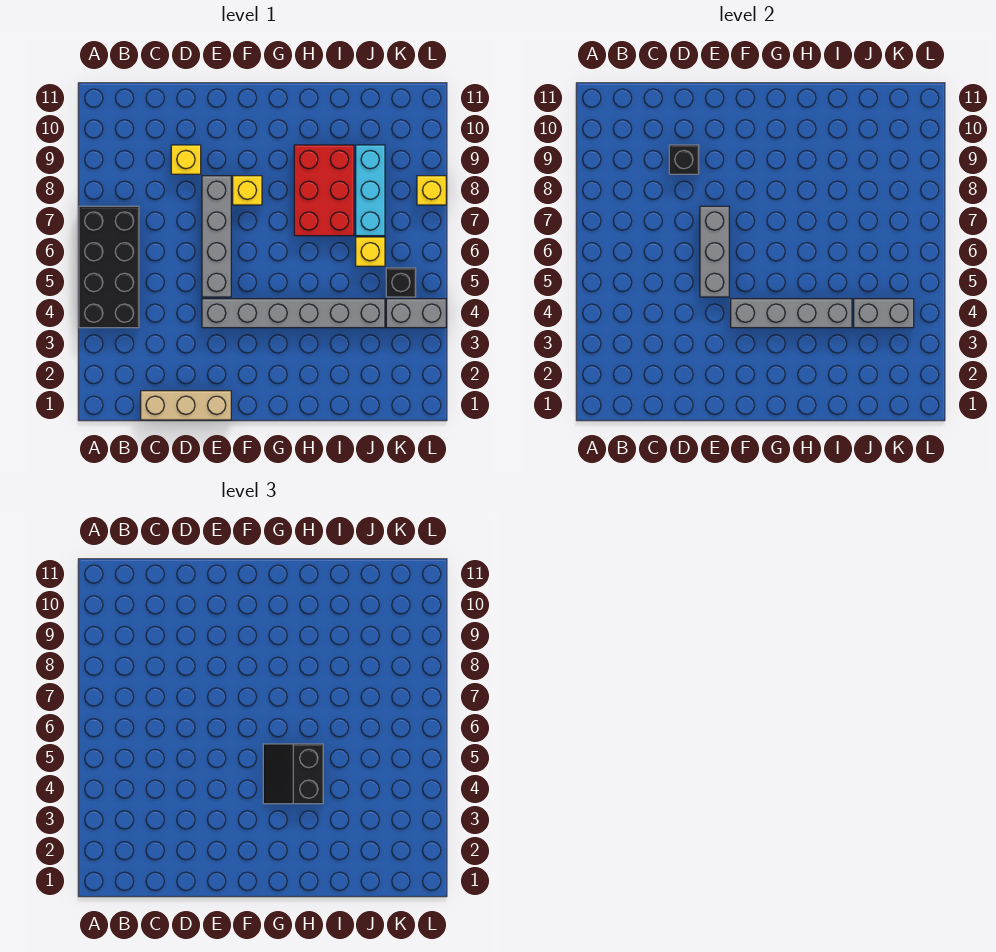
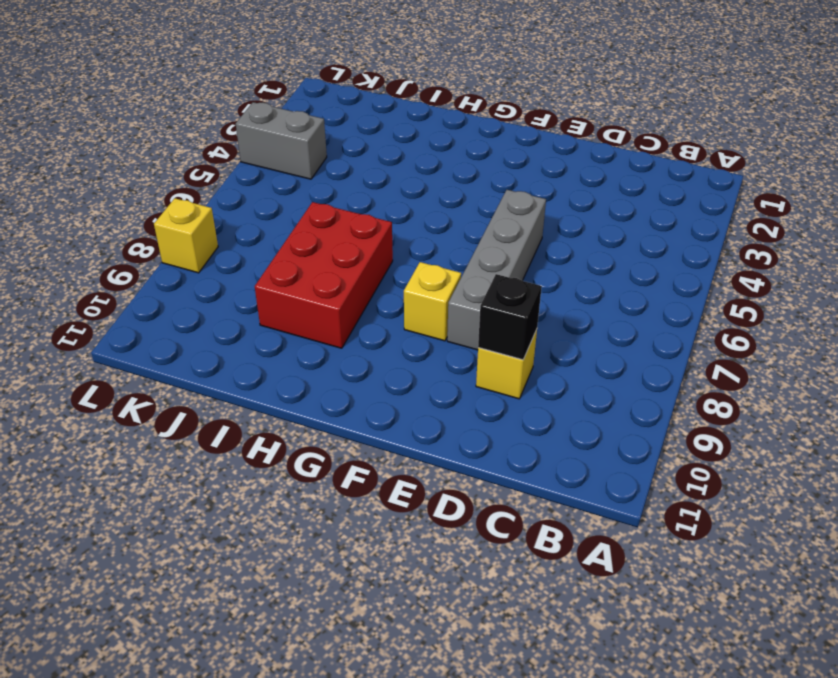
none -> black 2x4 brick [79,206,139,328]
none -> tan 1x3 brick [141,391,231,420]
none -> grey 1x6 brick [202,299,385,328]

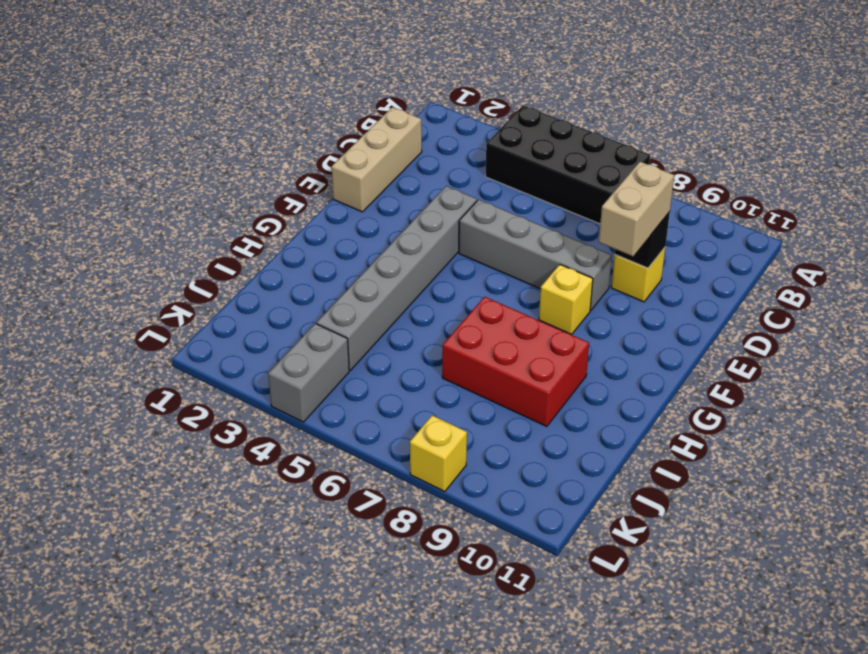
tan 1x2 brick [599,162,674,256] -> none
none -> yellow 1x1 brick [356,237,385,266]
none -> cyan 1x3 brick [356,145,385,236]
none -> black 1x1 brick [386,268,416,297]

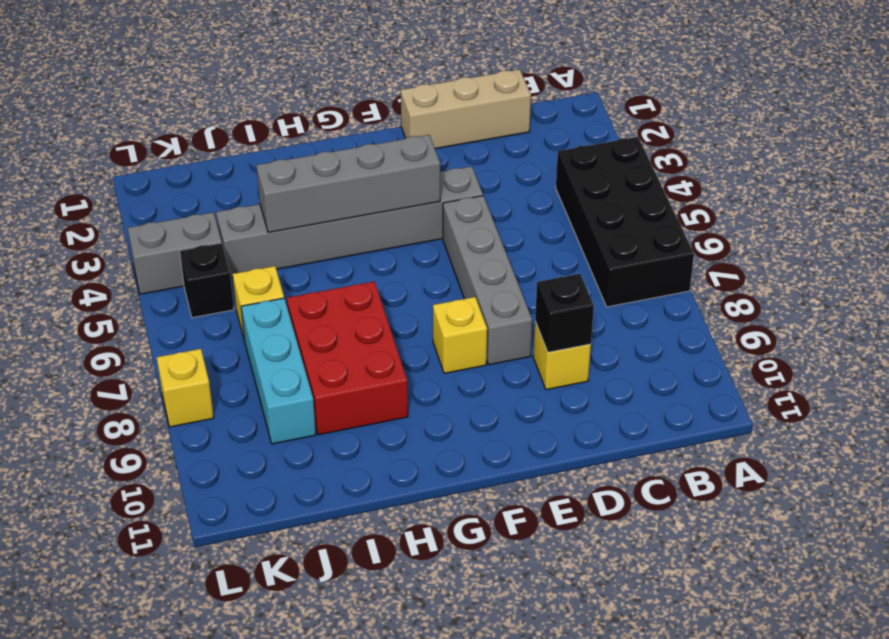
none -> grey 1x3 brick [700,206,729,297]
none -> grey 1x2 brick [854,299,914,328]
none -> black 2x2 slope [263,744,323,804]

